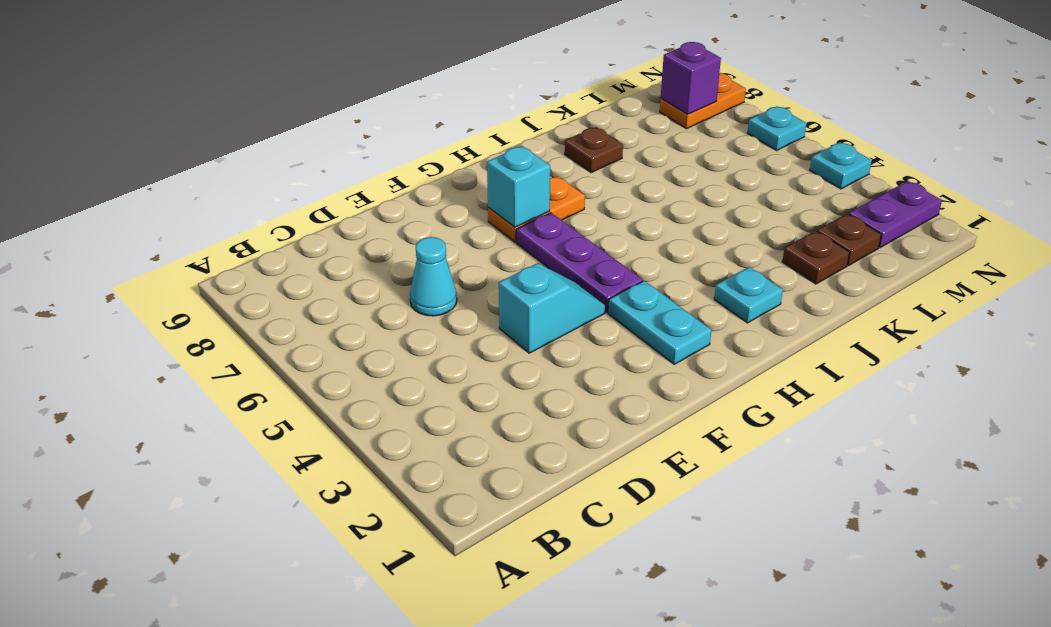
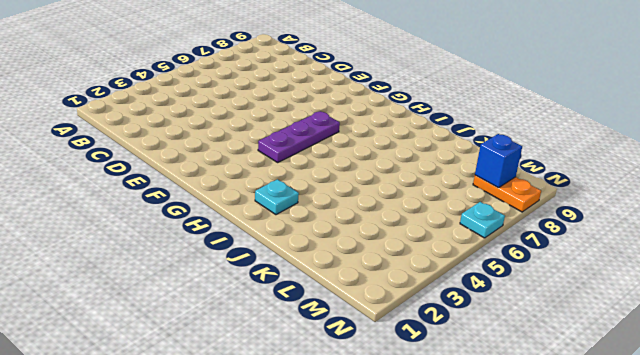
blue 1x1 brick [475,134,522,188] -> purple 1x1 brick [661,42,721,114]
none -> cyan 1x1 cone [410,237,457,316]
none -> cyan 1x2 slope [499,263,605,353]
none -> cyan 1x2 plate [608,281,711,364]

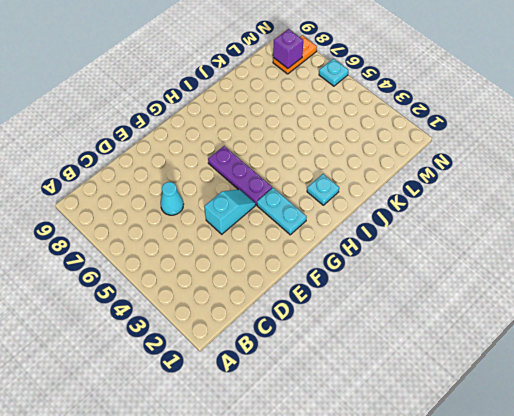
none -> orange 1x2 plate [488,176,585,242]
none -> brown 1x1 plate [565,127,623,172]
none -> brown 1x1 plate [782,231,850,284]

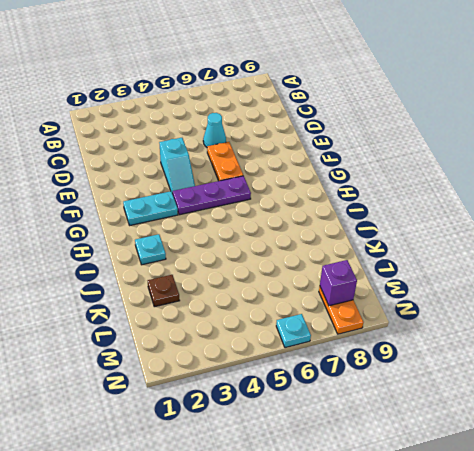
orange 1x2 plate [207,142,243,181] -> orange 1x2 plate moved to [488,176,585,242]
none -> brown 1x1 plate [565,127,623,172]
none -> brown 1x1 plate [817,214,881,266]
none -> purple 1x2 plate [849,181,942,248]

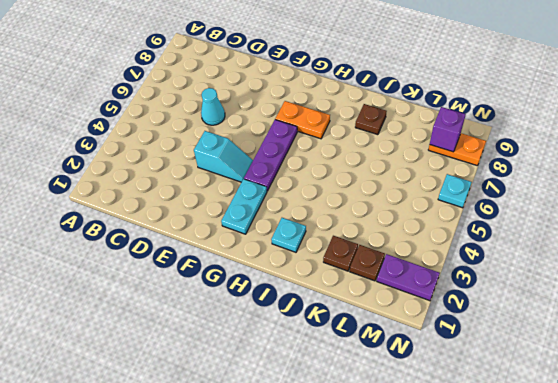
none -> cyan 1x1 plate [810,142,872,189]
none -> cyan 1x1 brick [487,146,550,227]

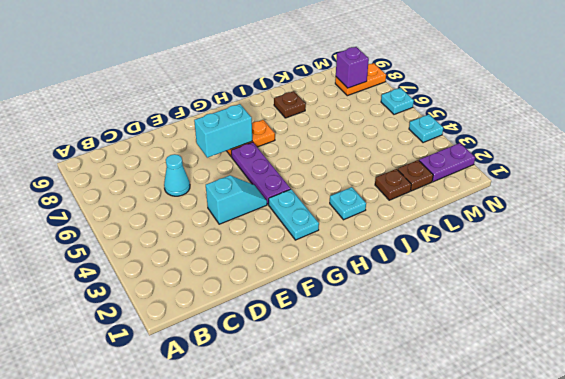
cyan 1x2 brick [194,104,252,158] -> cyan 1x1 brick [487,146,550,227]

